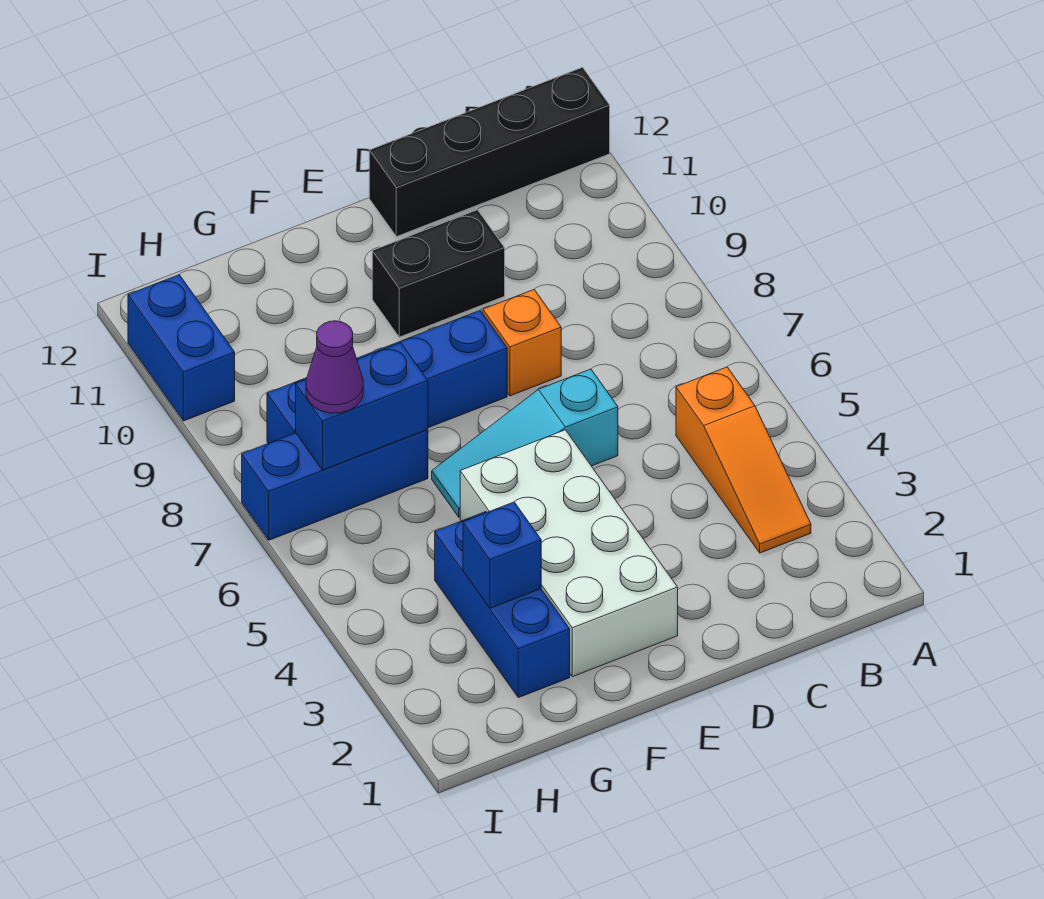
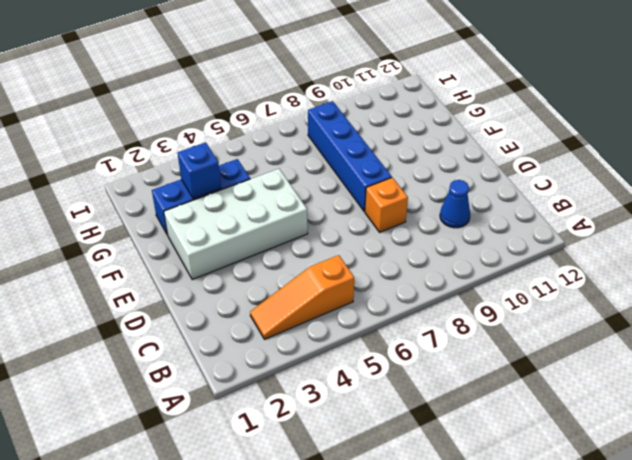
blue 1x1 cone [440,180,470,228] -> none
none -> black 1x4 brick [369,67,610,237]
none -> cyan 1x3 slope [432,369,618,517]
none -> black 1x2 brick [372,210,505,337]

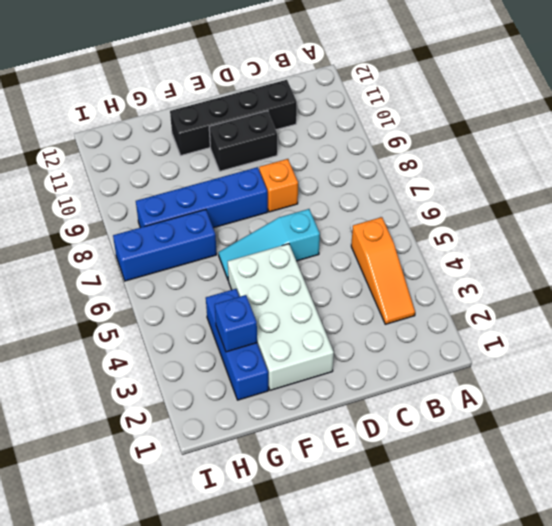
black 1x4 brick [170,80,297,155] -> black 1x4 brick moved to [369,67,610,237]
none -> blue 1x2 brick [128,275,235,421]
none -> blue 1x2 brick [296,343,428,470]
none -> purple 1x1 cone [306,321,363,413]

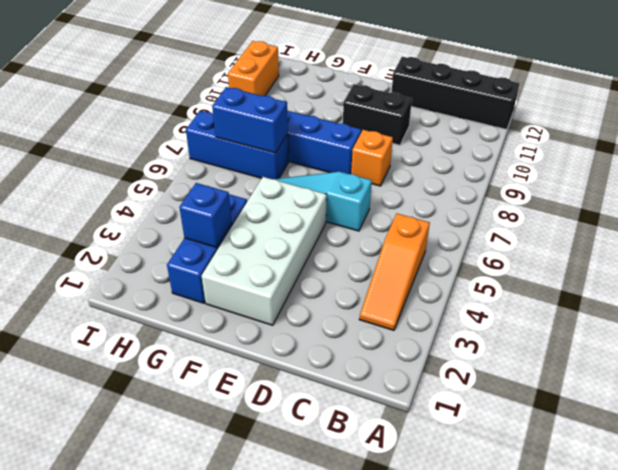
orange 1x2 brick [228,41,279,96] -> blue 1x2 brick [128,275,235,421]
none -> purple 1x1 cone [306,321,363,413]

